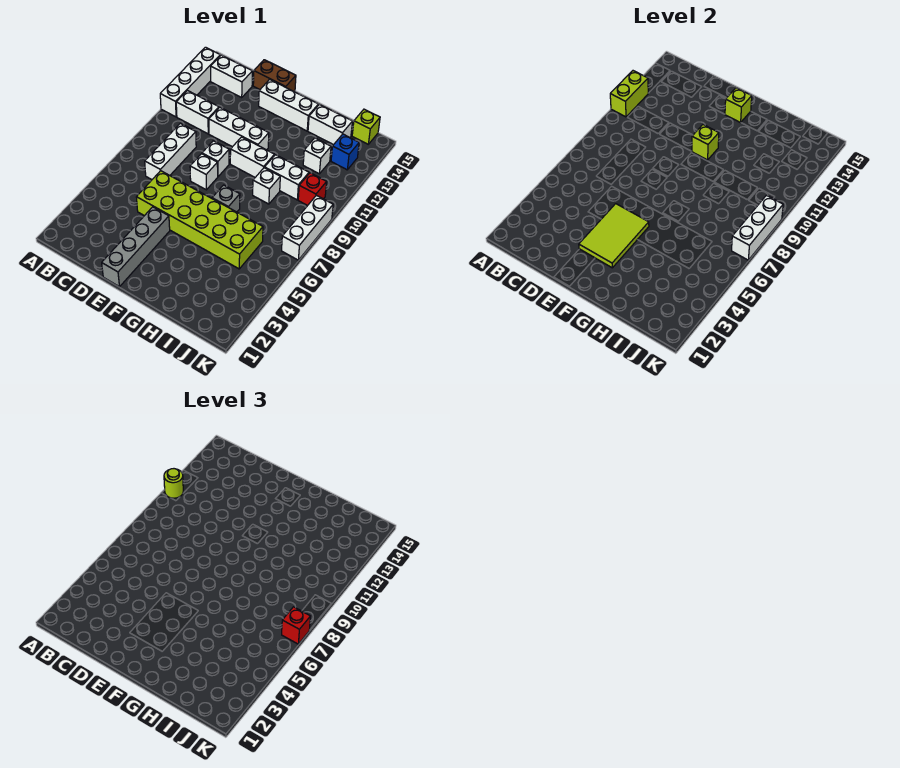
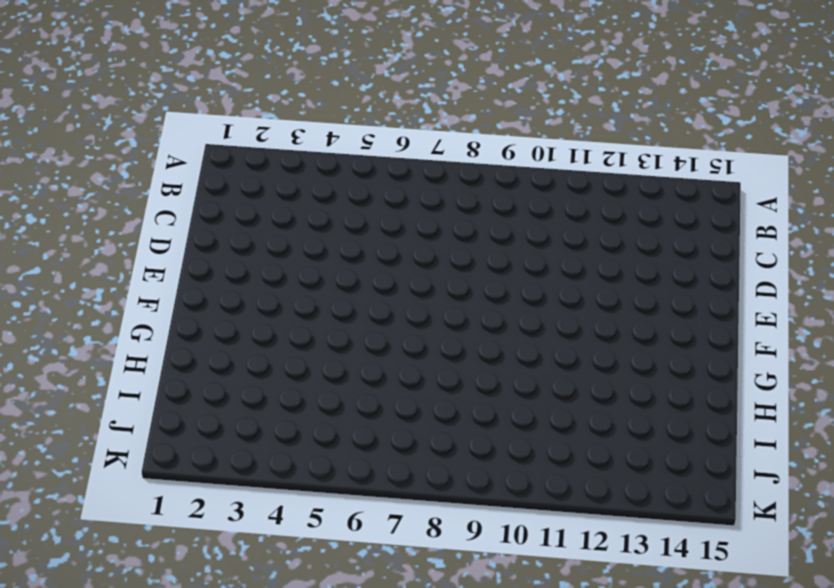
none -> white 1x4 brick [160,47,220,117]
none -> white 1x2 brick [176,90,219,134]
none -> white 1x2 brick [211,55,252,97]

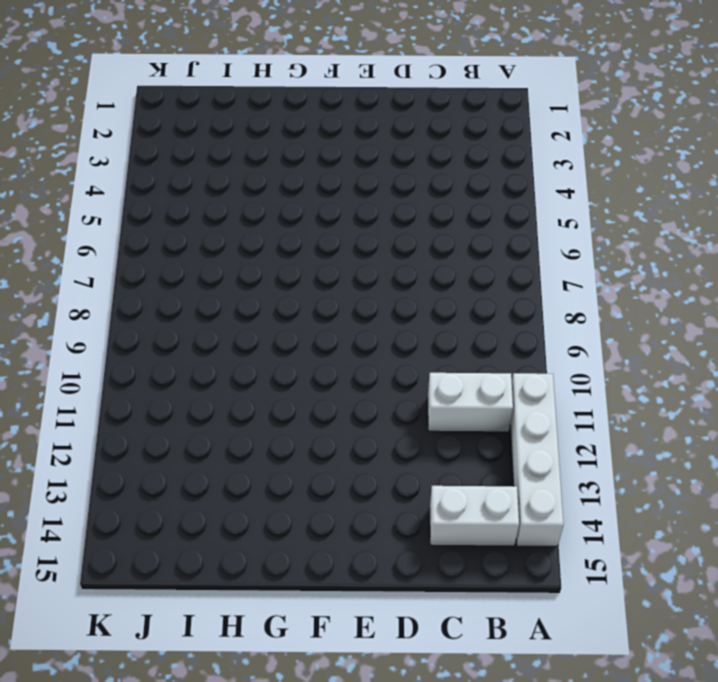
none -> white 1x3 brick [145,123,196,180]
none -> lime 2x6 brick [136,171,263,269]
none -> white 1x3 brick [209,107,269,150]

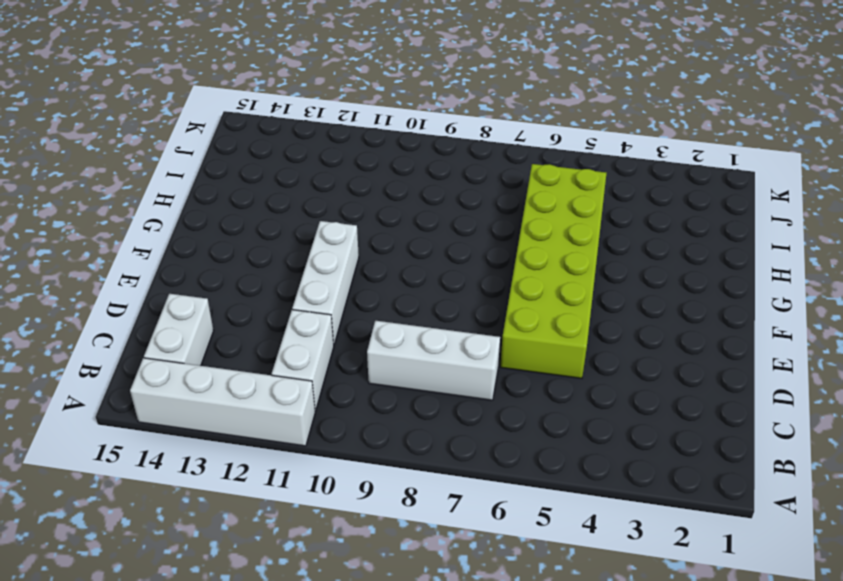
none -> brown 1x2 brick [253,60,296,92]
none -> grey 1x4 brick [102,207,170,287]
none -> white 1x1 brick [190,154,218,190]

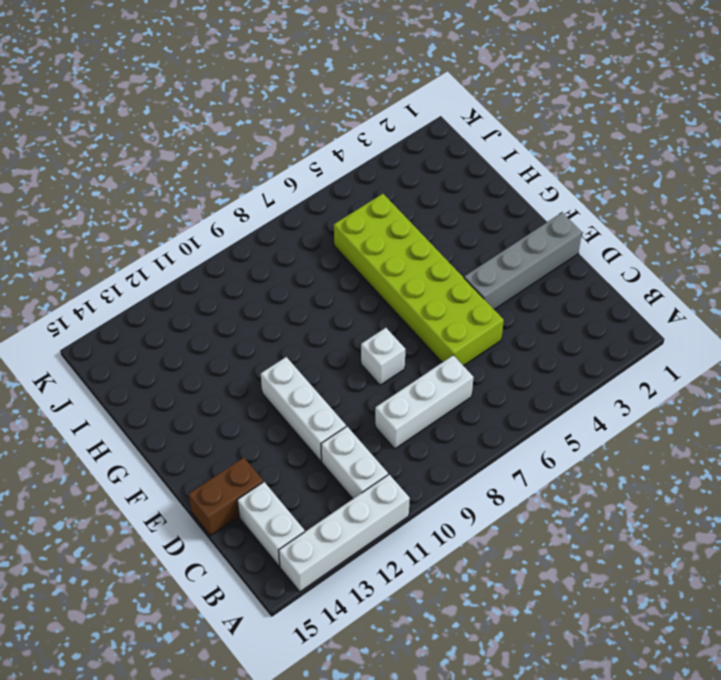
brown 1x2 brick [189,458,263,536] -> brown 1x2 brick turned to [253,60,296,92]
none -> white 1x1 brick [202,141,229,177]
none -> white 1x3 brick [259,79,319,131]
none -> white 1x2 brick [230,137,275,177]

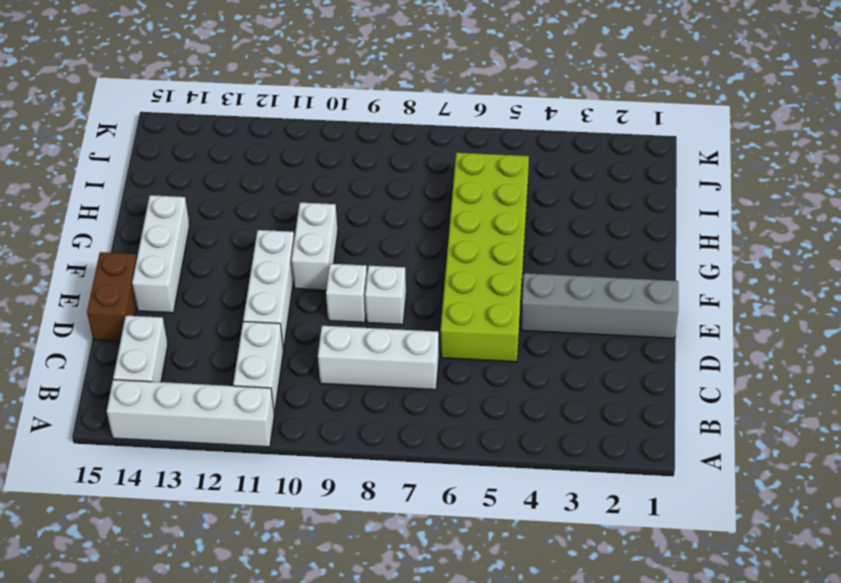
none -> grey 1x1 brick [212,185,240,212]
none -> white 1x1 brick [253,168,280,204]
none -> white 1x2 brick [265,155,309,200]

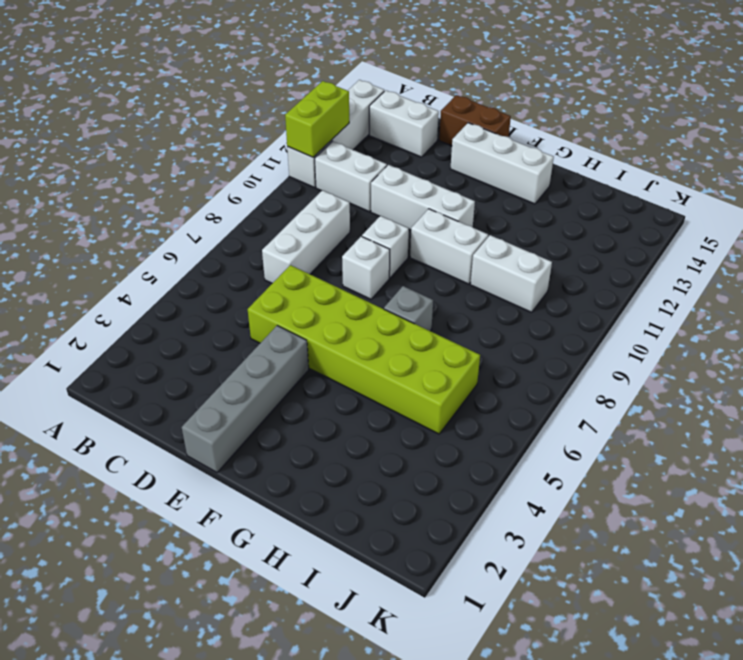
none -> white 1x1 brick [253,168,280,204]
none -> white 1x2 brick [308,104,352,145]
none -> white 1x1 brick [303,138,331,174]

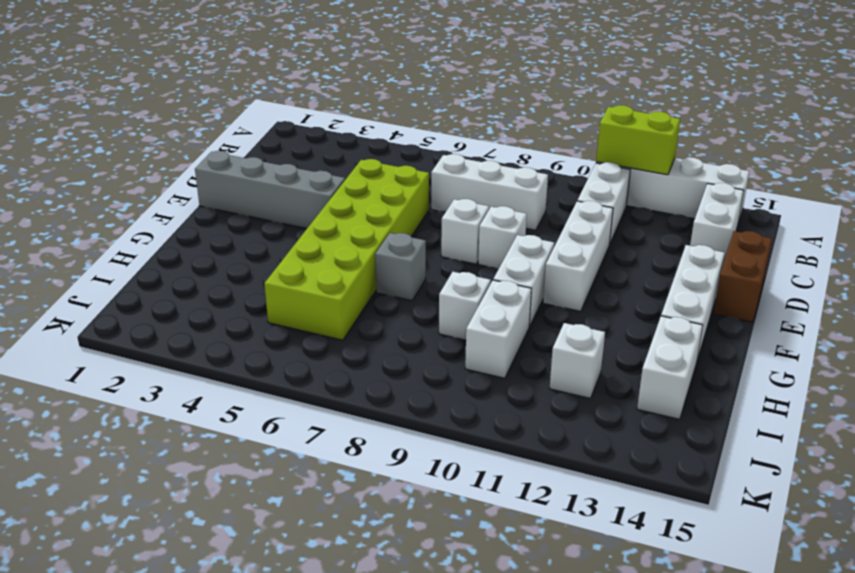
none -> red 1x1 brick [298,173,327,206]
none -> blue 1x1 brick [331,134,359,170]
none -> lime 1x1 brick [352,109,380,144]

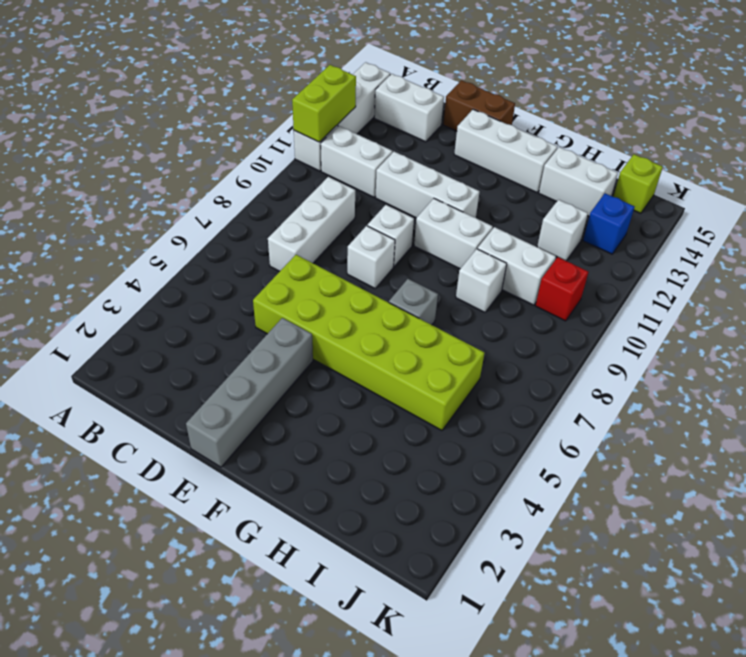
none -> white 1x3 brick [282,195,333,260]
none -> lime 2x3 tile [579,204,649,268]
none -> lime 1x1 brick [692,125,719,160]

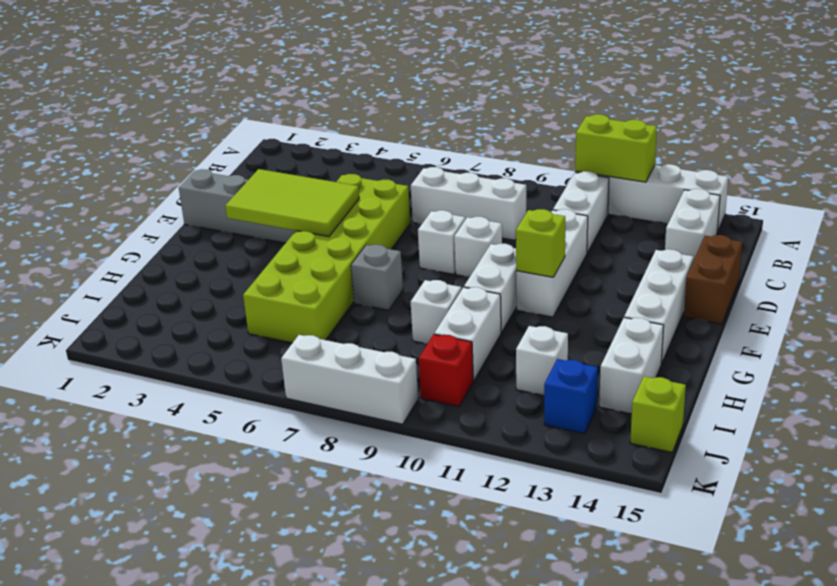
none -> lime 1x1 brick [725,88,752,123]
none -> white 1x3 brick [732,195,783,260]
none -> lime 1x1 round brick [164,469,183,498]

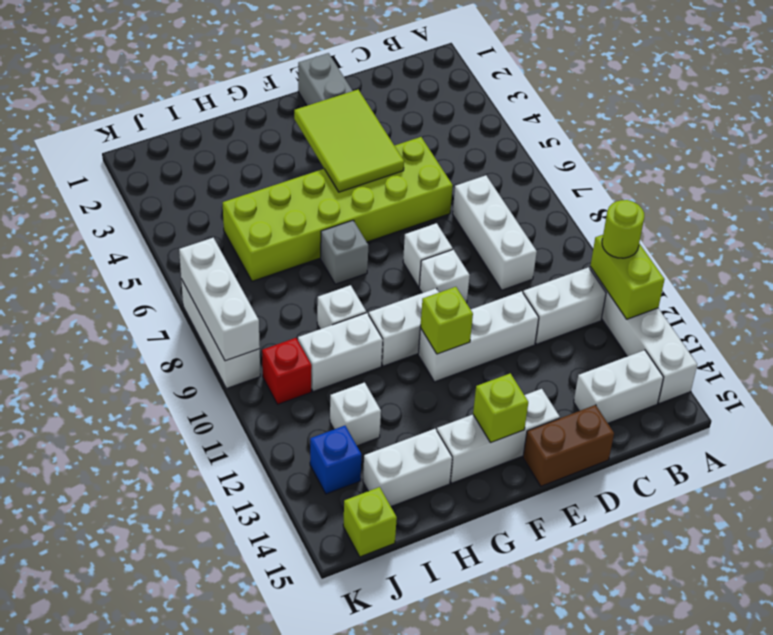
none -> red 1x1 brick [282,607,310,644]

